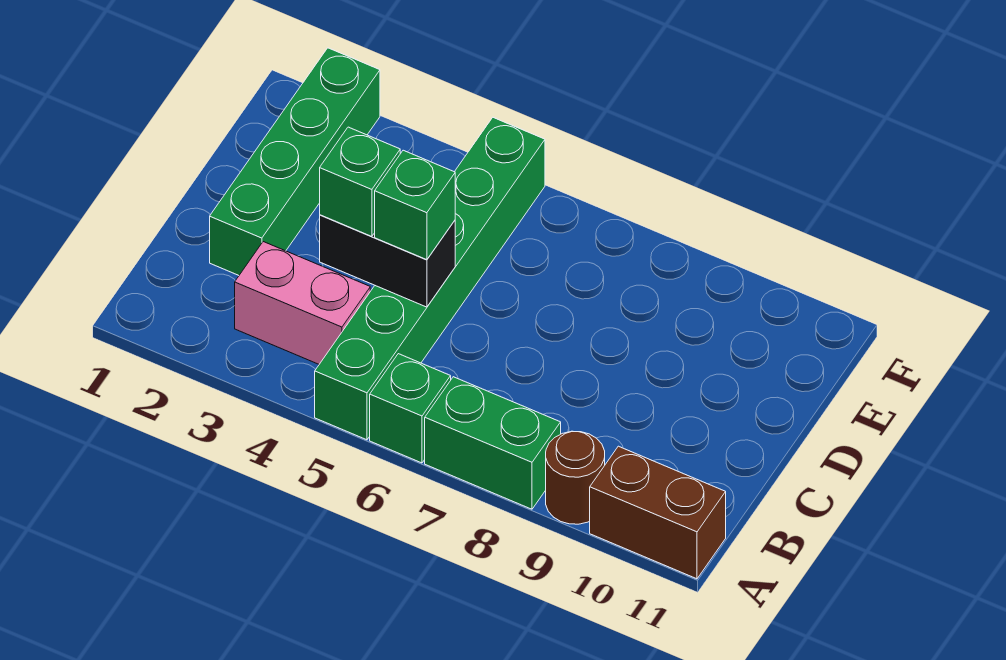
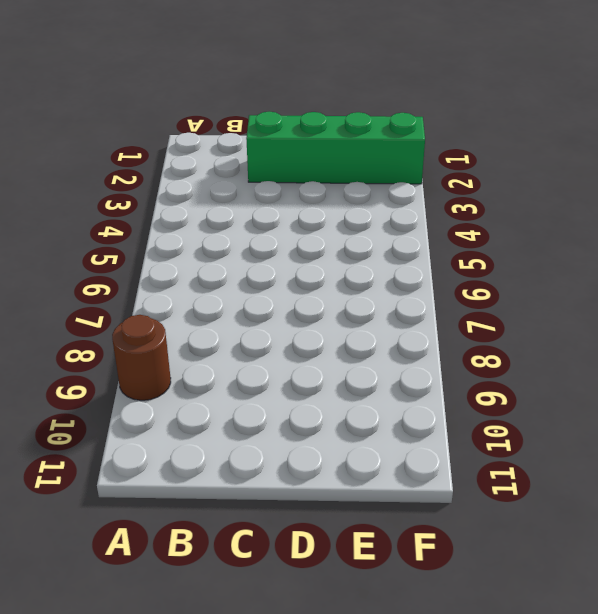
none -> green 1x6 brick [315,118,545,440]
none -> green 1x1 brick [370,354,451,463]

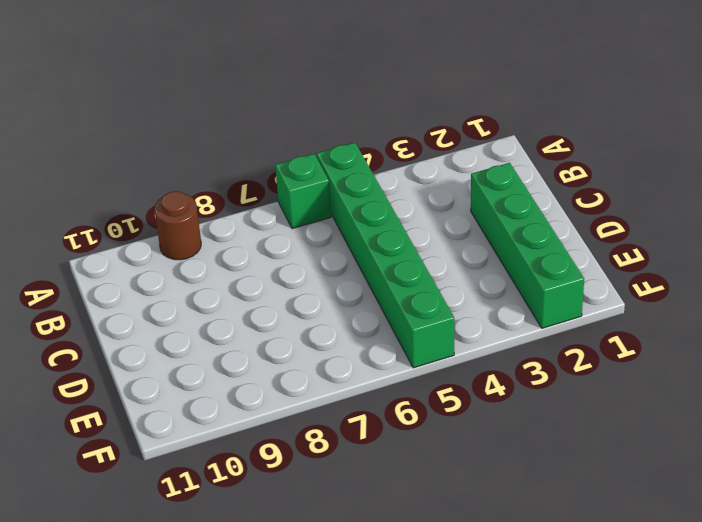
none -> green 1x2 brick [425,377,561,509]
none -> brown 1x2 brick [590,446,726,579]

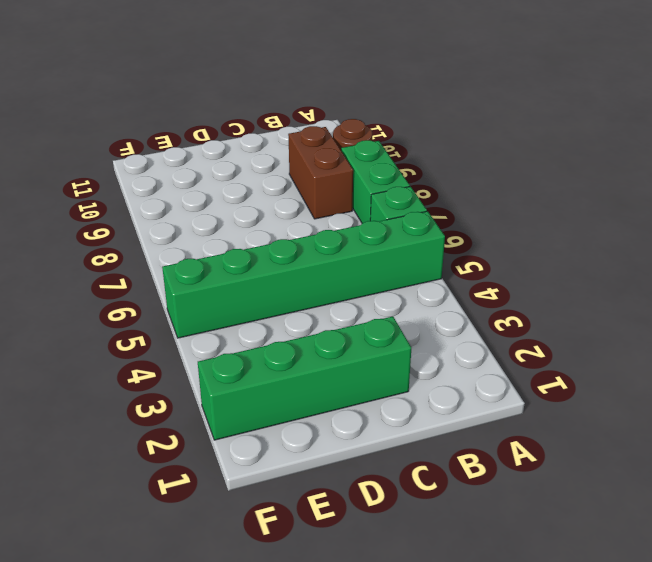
brown 1x2 brick [288,126,353,219] -> brown 1x2 brick moved to [590,446,726,579]
none -> pink 1x2 brick [235,242,370,364]
none -> black 1x2 brick [320,215,455,307]

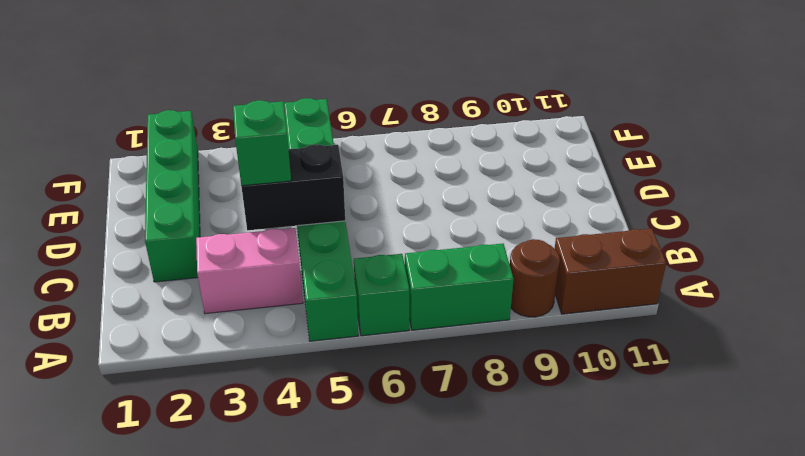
none -> green 1x1 brick [375,150,455,260]

